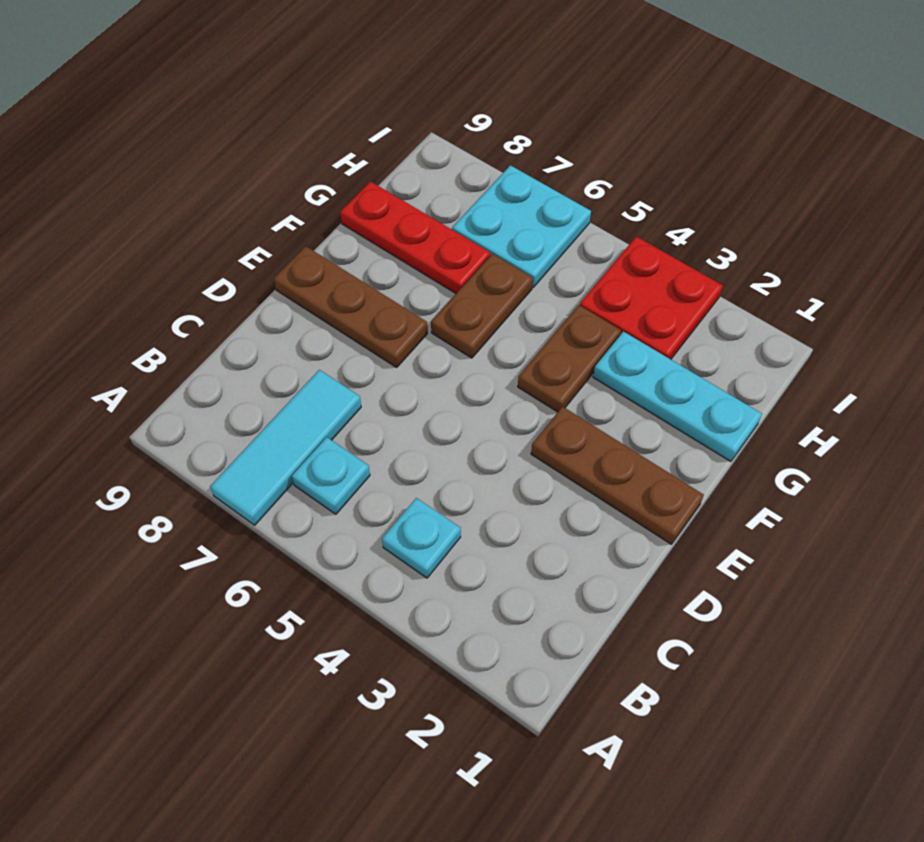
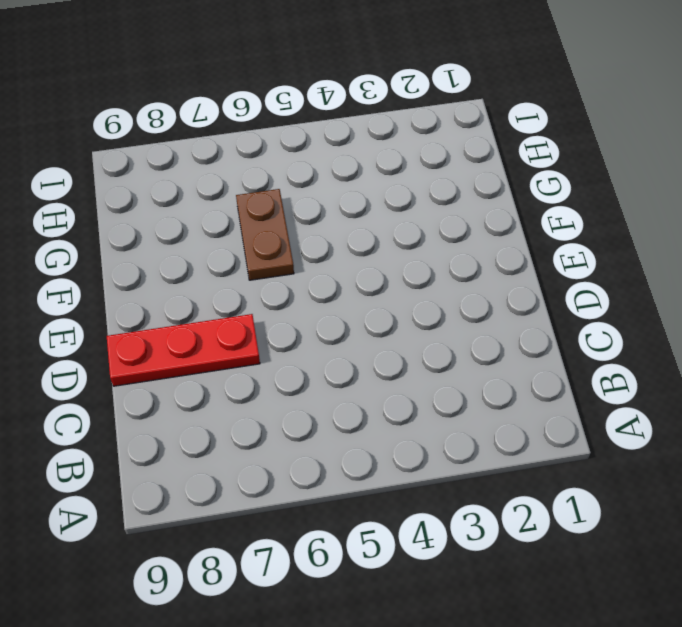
red 1x3 plate [107,314,260,386] -> red 1x3 plate moved to [340,182,490,293]
none -> cyan 1x3 tile [210,370,361,525]
none -> cyan 1x1 plate [382,498,461,578]

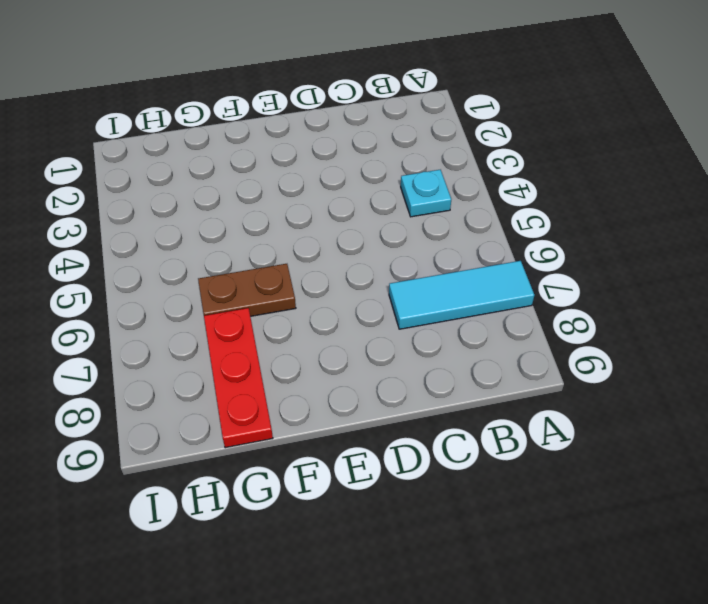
none -> cyan 1x1 plate [292,437,370,514]
none -> brown 1x3 plate [531,407,704,544]

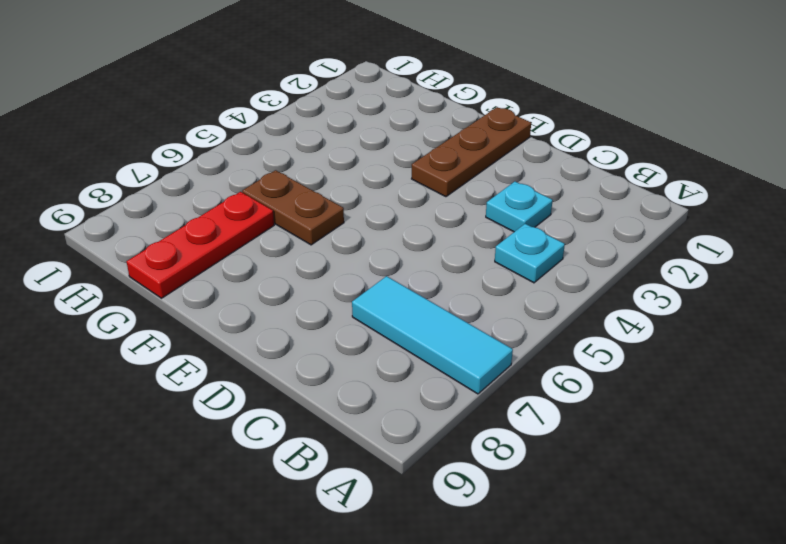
cyan 1x1 plate [486,182,553,232] -> cyan 1x1 plate moved to [292,437,370,514]
none -> brown 1x3 plate [274,246,428,367]
none -> brown 1x2 plate [518,305,621,412]

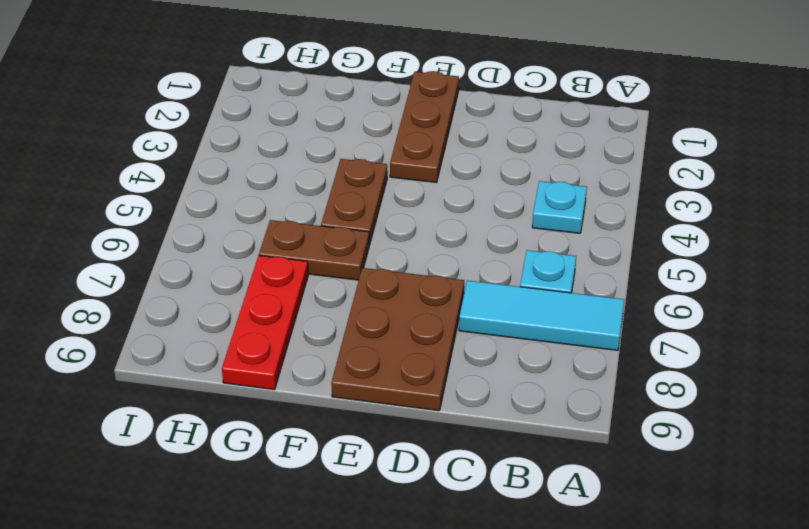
brown 2x3 plate [331,268,464,411] -> brown 1x3 plate [274,246,428,367]
brown 1x2 plate [321,159,387,244] -> brown 1x2 plate turned to [518,305,621,412]
none -> cyan 1x3 plate [593,332,762,462]
none -> red 2x2 plate [580,236,723,359]

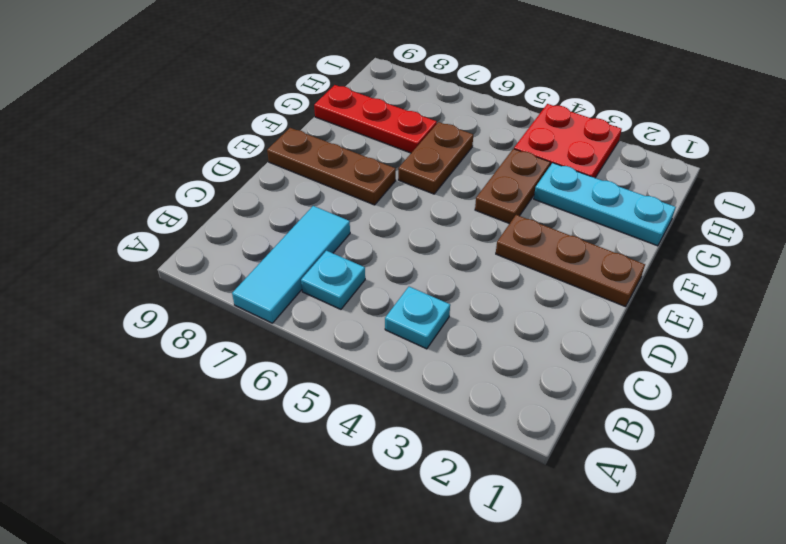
none -> cyan 2x2 plate [452,165,591,287]

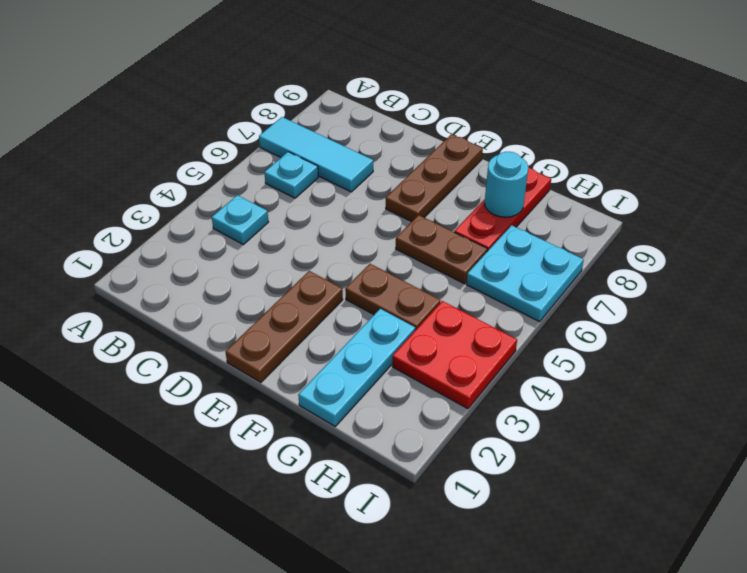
cyan 1x1 round brick [484,152,528,217] -> none

